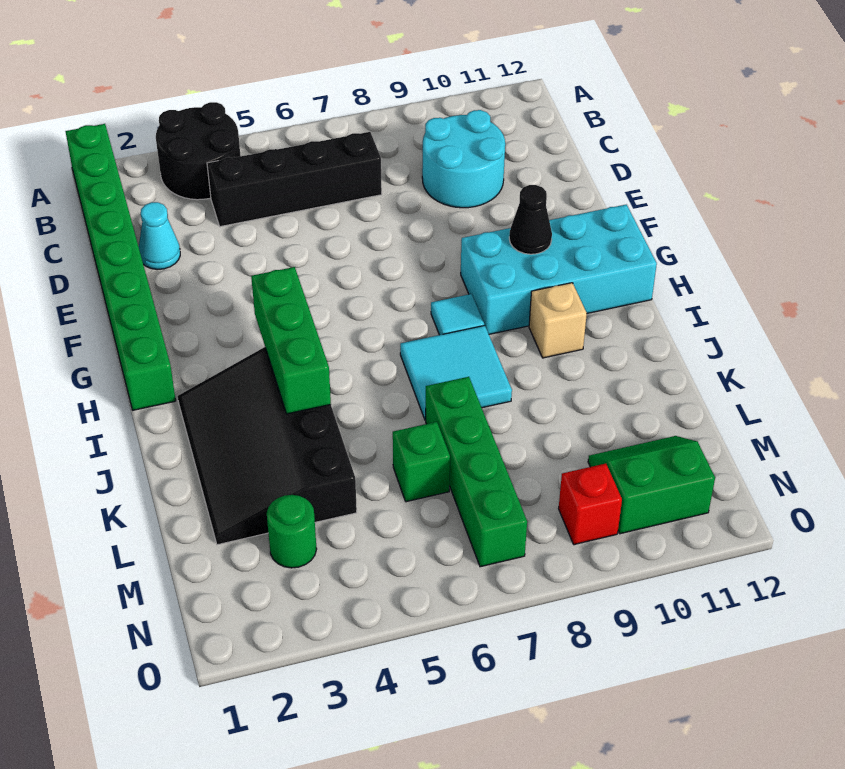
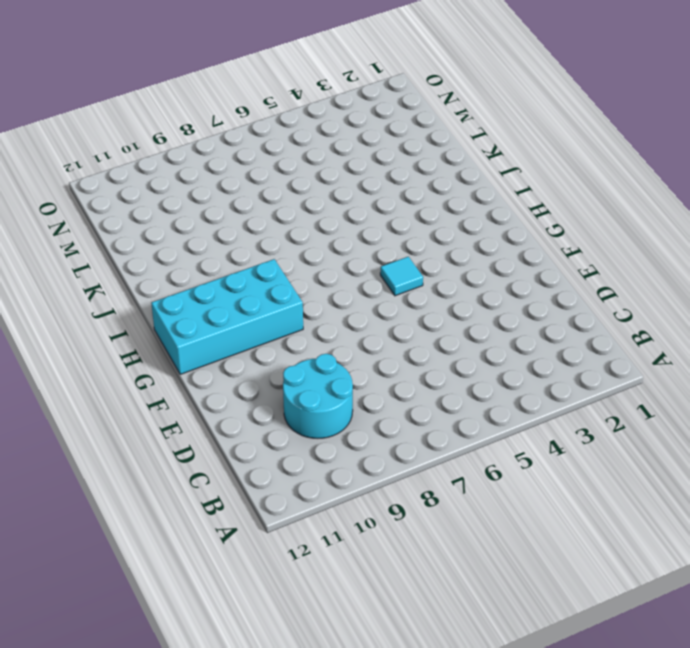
cyan 1x1 tile [380,257,423,296] -> cyan 1x1 tile moved to [431,294,484,335]
none -> green 1x8 brick [65,124,176,410]
none -> black 2x2 round brick [156,102,240,200]
none -> black 1x4 brick [207,132,382,227]

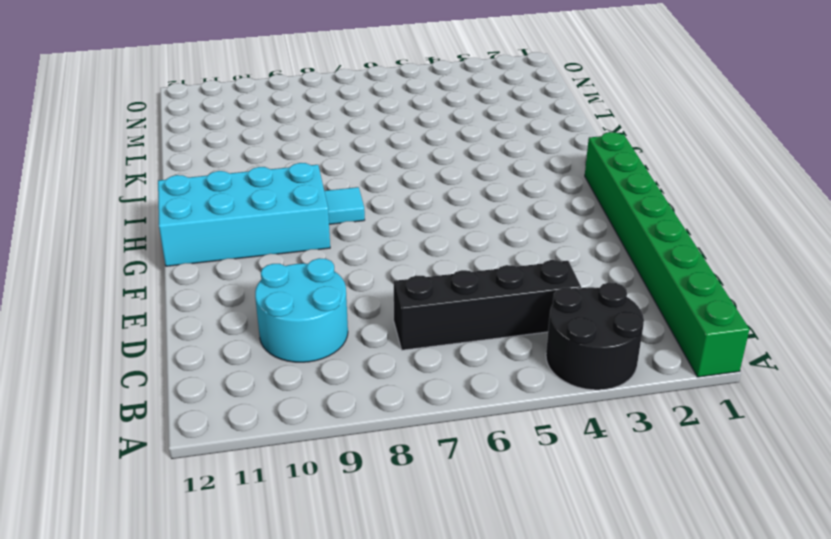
none -> cyan 1x1 cone [139,202,180,269]
none -> black 3x4 slope [178,347,357,545]
none -> cyan 2x2 tile [400,325,512,420]

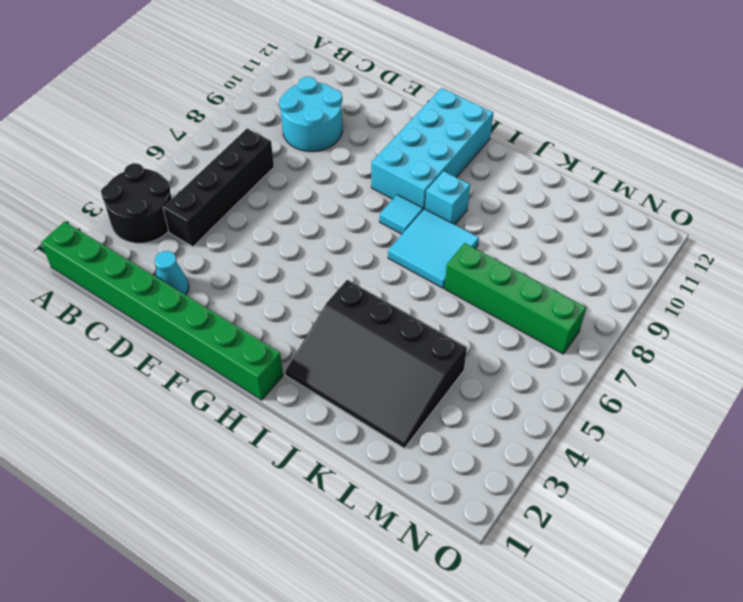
cyan 1x1 brick [425,171,470,225] -> none
none -> tan 1x1 brick [529,283,587,358]
none -> green 1x1 brick [393,422,450,502]
none -> green 1x1 round brick [267,495,317,568]

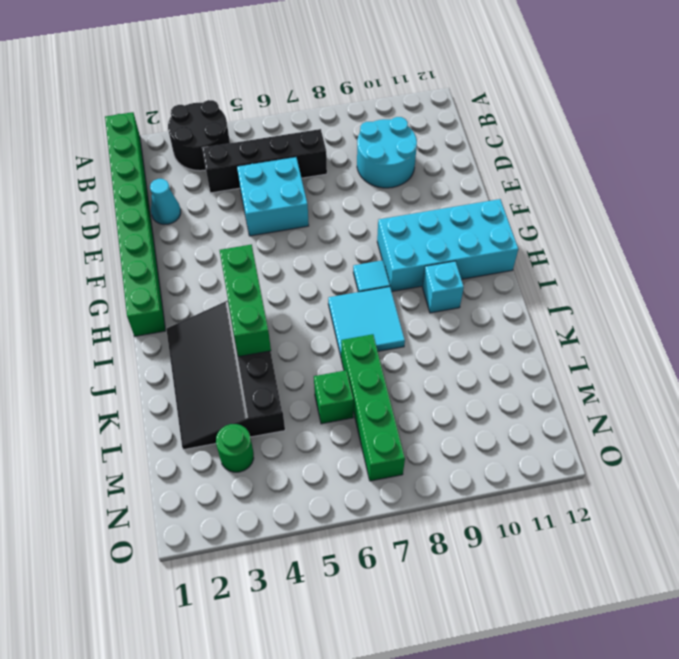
cyan 2x2 brick [237,157,309,236] -> none
cyan 1x1 brick [422,261,464,313] -> tan 1x1 brick [529,283,587,358]
none -> green 2x2 slope [588,436,715,534]
none -> red 1x1 brick [559,464,622,545]
none -> black 1x1 cone [509,185,552,254]

